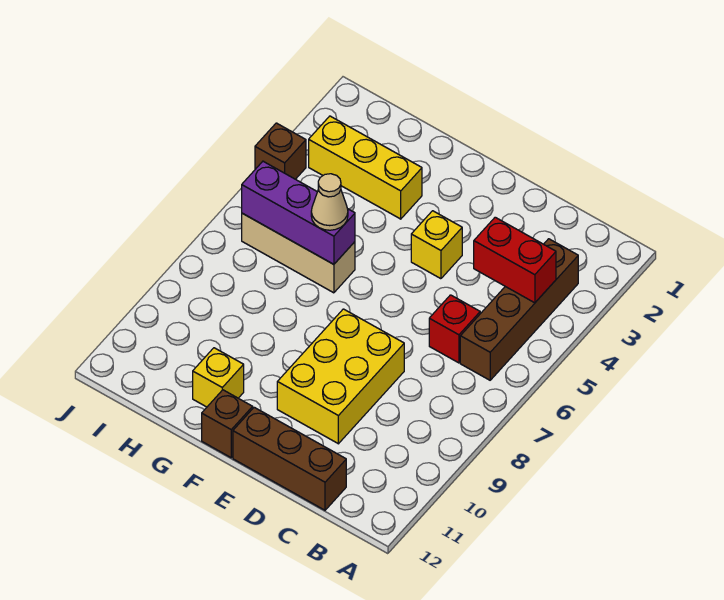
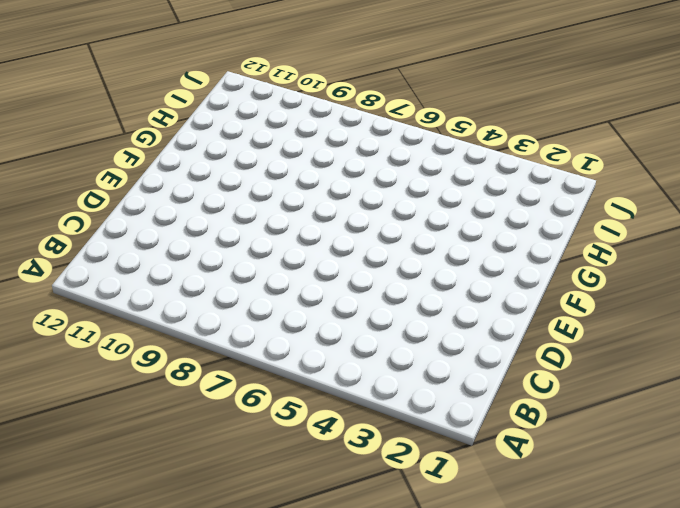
none -> brown 1x4 brick [460,239,578,380]
none -> red 1x1 brick [429,295,480,363]
none -> brown 1x3 brick [233,407,346,510]

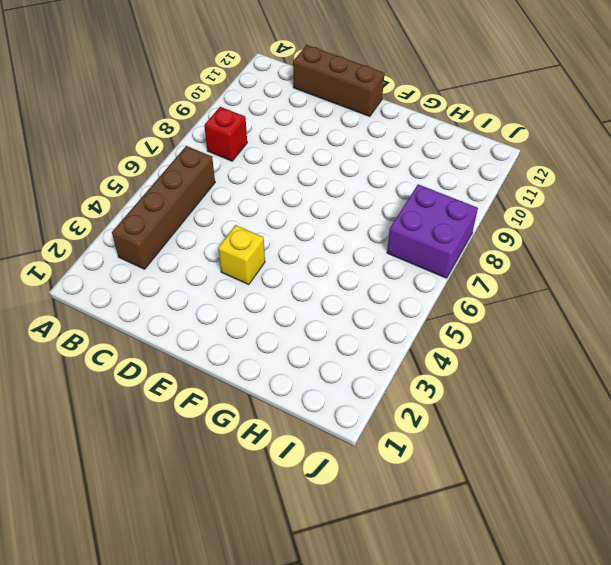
red 1x1 brick [204,107,247,161] -> red 1x1 brick moved to [429,295,480,363]
purple 2x2 brick [387,184,478,278] -> none
none -> yellow 2x3 brick [277,309,404,444]
none -> brown 1x1 brick [202,390,253,458]
none -> yellow 1x3 brick [309,116,422,219]

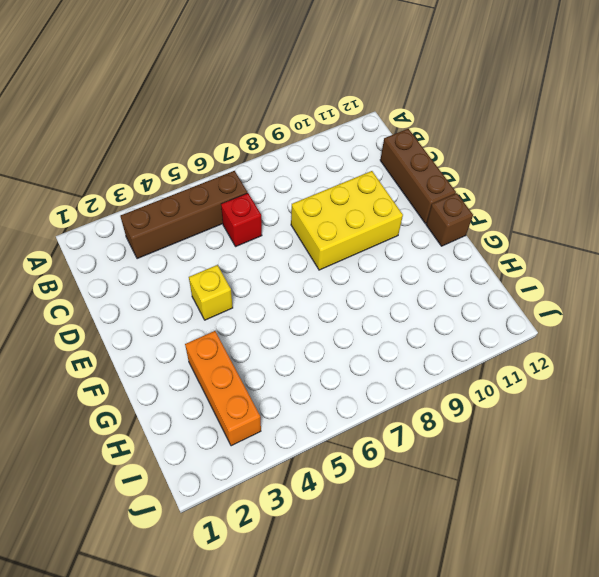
orange 1x3 brick [185,331,261,446] -> yellow 1x3 brick [309,116,422,219]
none -> tan 1x3 brick [242,213,355,293]
none -> yellow 1x1 brick [193,348,244,407]
none -> brown 1x1 brick [255,123,306,179]

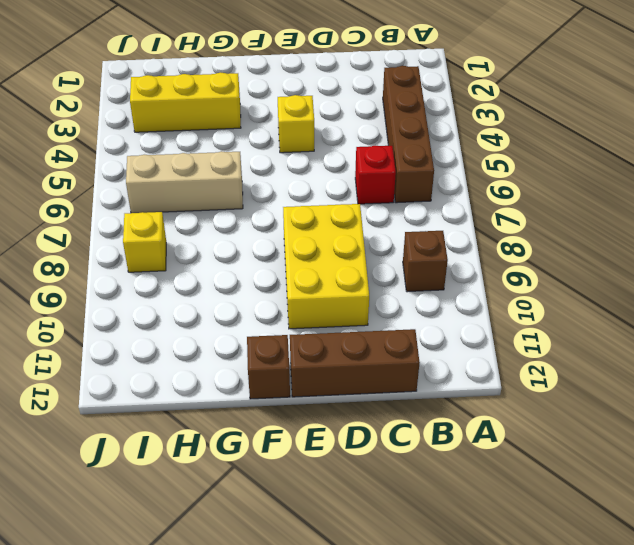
brown 1x1 brick [403,231,448,292] -> brown 1x1 brick moved to [255,123,306,179]
yellow 1x1 brick [123,212,166,272] -> yellow 1x1 brick moved to [193,348,244,407]
none -> red 1x2 brick [474,217,556,303]
none -> purple 1x3 brick [242,161,355,264]
none -> tan 1x1 cone [311,174,348,230]

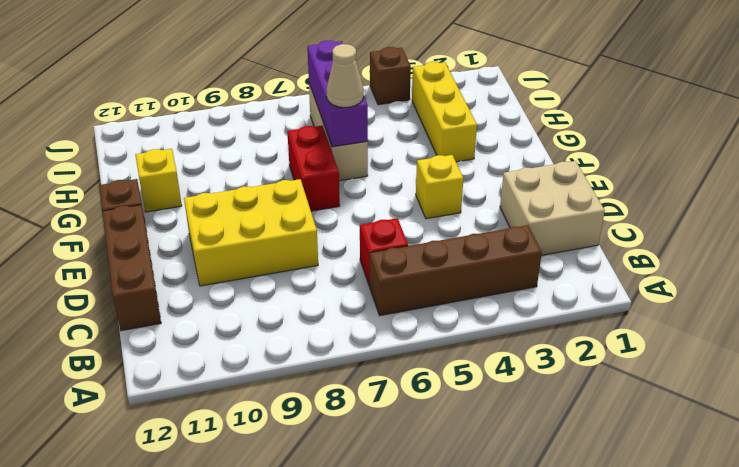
tan 2x2 brick [500,161,605,255] -> none
red 1x2 brick [287,126,340,211] -> red 1x2 brick moved to [474,217,556,303]

